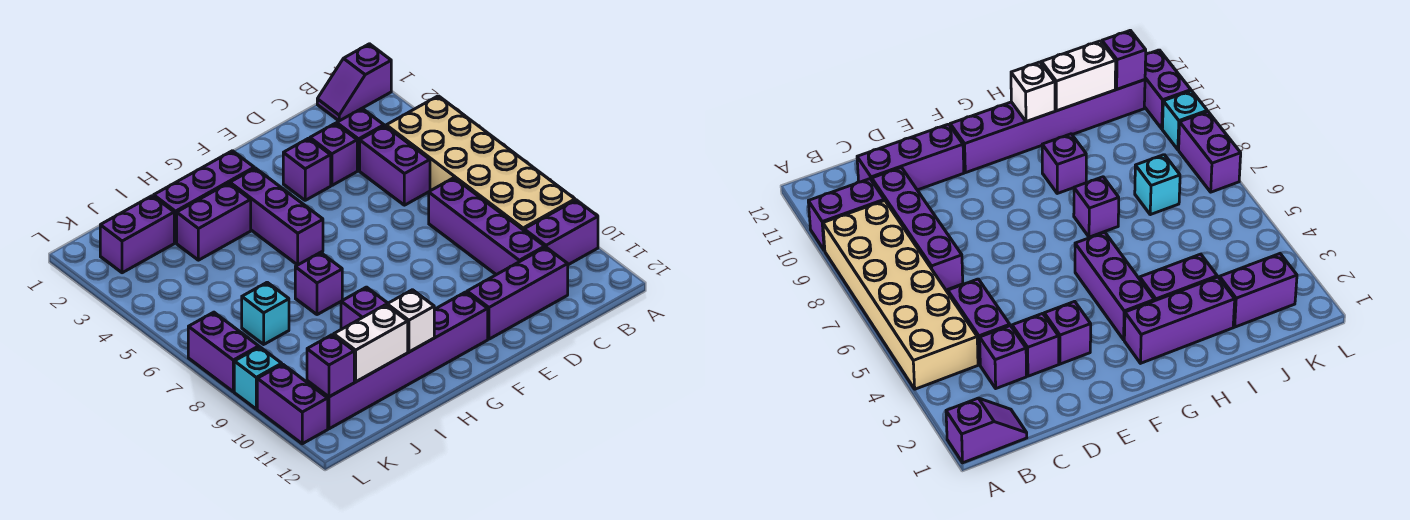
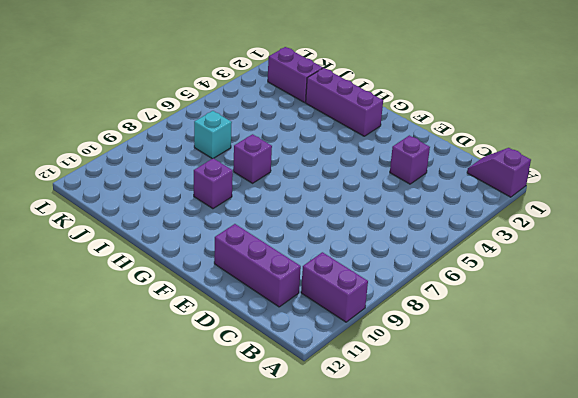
none -> tan 2x6 brick [386,96,575,230]
none -> purple 1x1 brick [337,109,384,171]
none -> purple 1x2 brick [360,126,430,205]

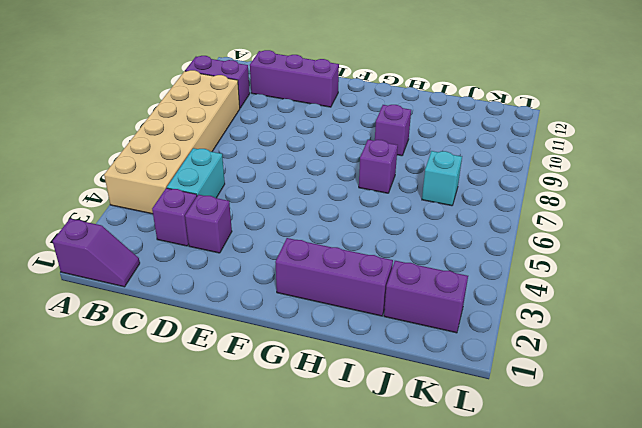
cyan 1x2 brick [167,148,225,198] -> purple 1x2 brick [360,126,430,205]
none -> purple 1x4 brick [429,178,545,275]
none -> purple 1x1 brick [283,138,331,200]
none -> purple 1x6 brick [307,292,488,429]

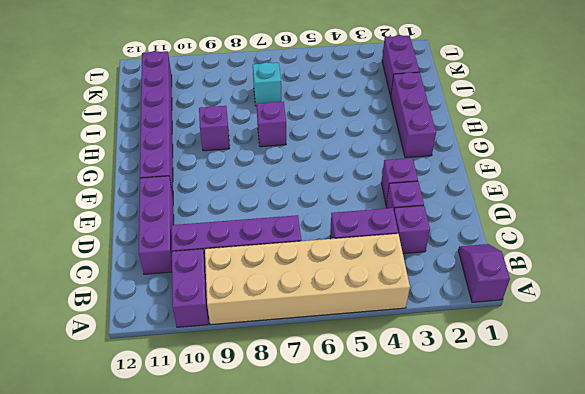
none -> purple 1x3 brick [230,168,323,265]
none -> purple 1x2 brick [177,183,251,260]
none -> purple 1x2 brick [188,312,259,392]

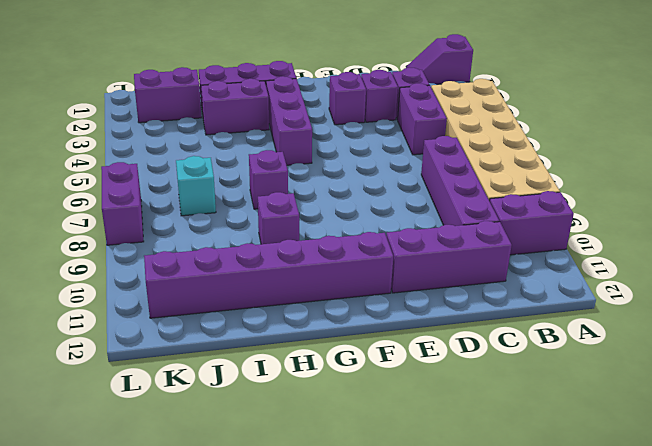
none -> cyan 1x1 brick [234,347,282,409]
none -> purple 1x2 brick [257,364,328,444]
none -> white 1x1 brick [387,290,434,352]

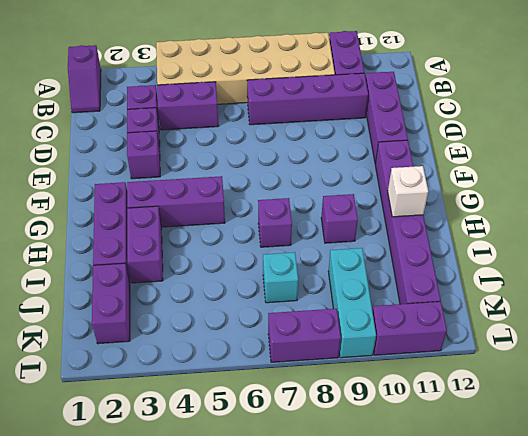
cyan 1x3 brick [328,248,376,358] -> cyan 1x1 brick [234,347,282,409]
none -> white 1x2 brick [334,305,408,382]
none -> purple 1x1 brick [307,335,354,397]

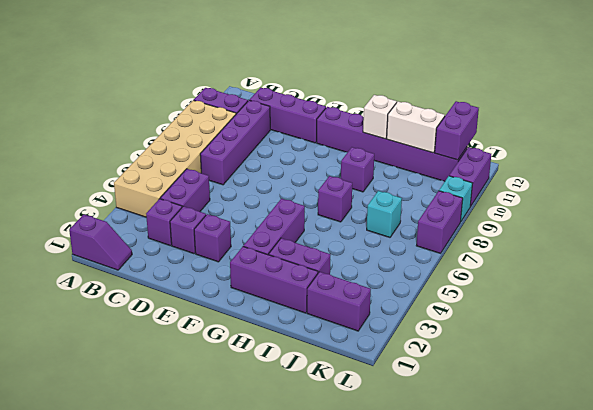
purple 1x2 brick [435,101,479,160] -> purple 1x1 brick [307,335,354,397]

